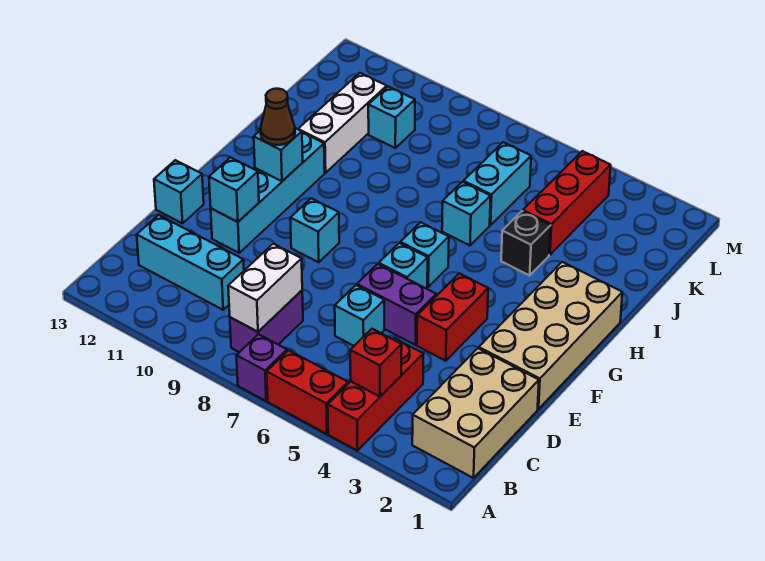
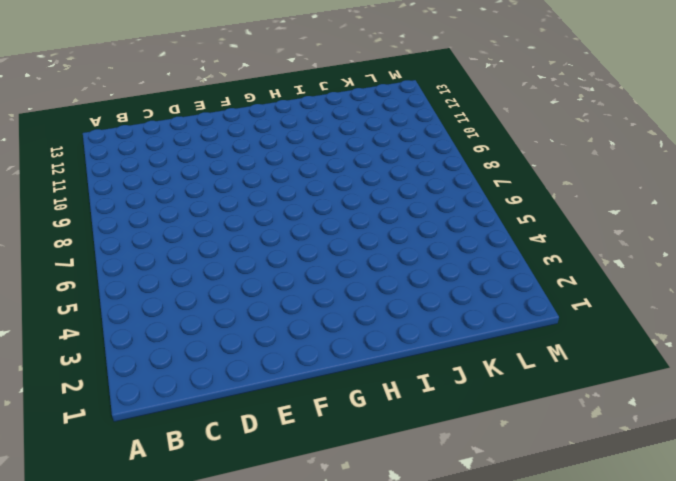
none -> red 1x3 brick [328,338,423,451]
none -> red 1x2 brick [267,350,348,434]
none -> purple 1x1 brick [236,334,287,401]

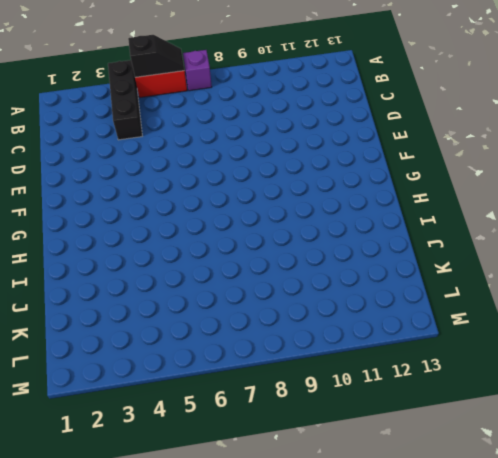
black 1x3 brick [108,60,142,140] -> red 1x3 brick [328,338,423,451]
black 1x2 slope [128,35,184,77] -> none
none -> tan 2x3 brick [412,348,539,478]
none -> purple 1x2 brick [230,291,303,352]
none -> cyan 1x3 brick [137,215,244,310]

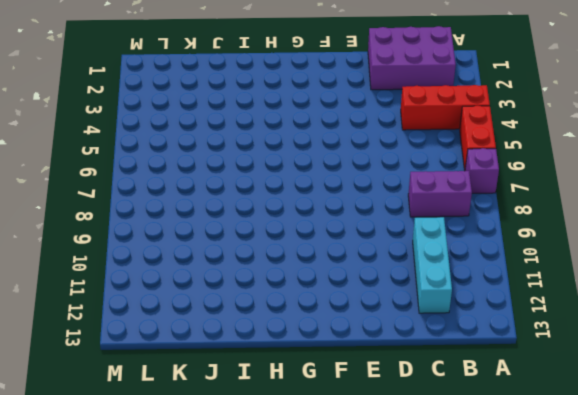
purple 2x3 brick [368,26,456,90] -> tan 2x3 brick [412,348,539,478]
none -> cyan 1x1 brick [335,285,384,346]
none -> tan 2x4 brick [479,262,622,409]
none -> red 1x2 brick [417,273,488,361]

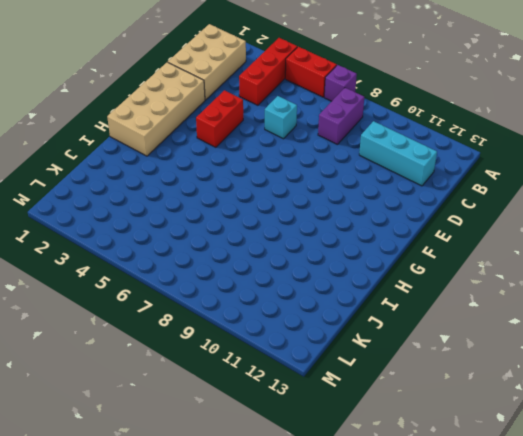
none -> purple 1x2 brick [357,264,436,345]
none -> cyan 1x4 brick [211,133,325,253]
none -> cyan 1x1 brick [154,160,204,223]

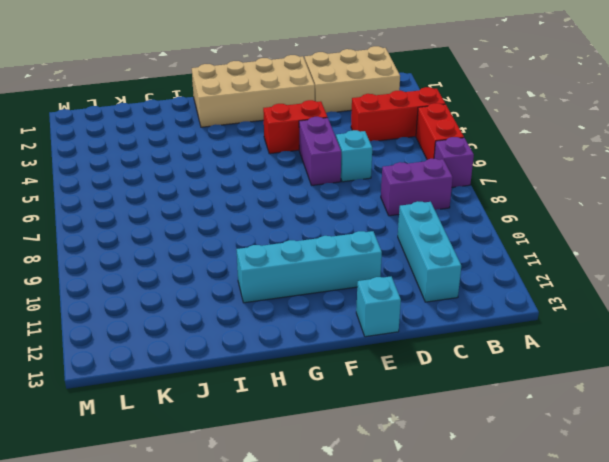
none -> cyan 1x1 brick [379,243,428,289]
none -> cyan 1x1 brick [290,198,339,262]
none -> cyan 1x1 brick [400,222,449,287]

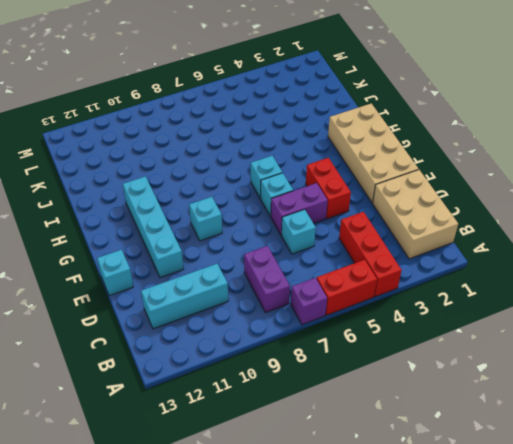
none -> black 1x1 brick [501,211,551,275]
none -> cyan 1x1 brick [442,182,491,245]
none -> white 1x3 brick [298,73,387,173]

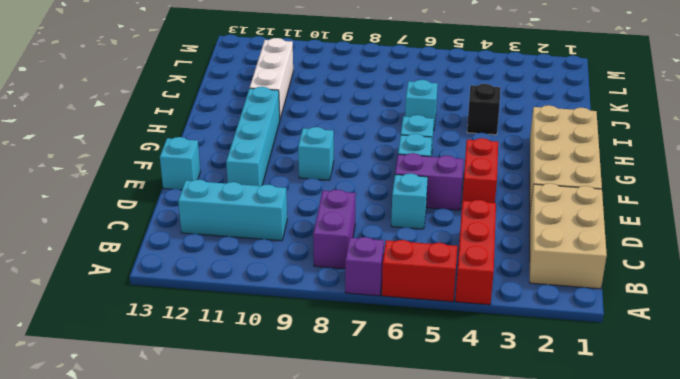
none -> red 1x3 brick [523,151,611,255]
none -> cyan 1x2 brick [463,142,531,225]
none -> cyan 1x1 brick [368,87,415,148]

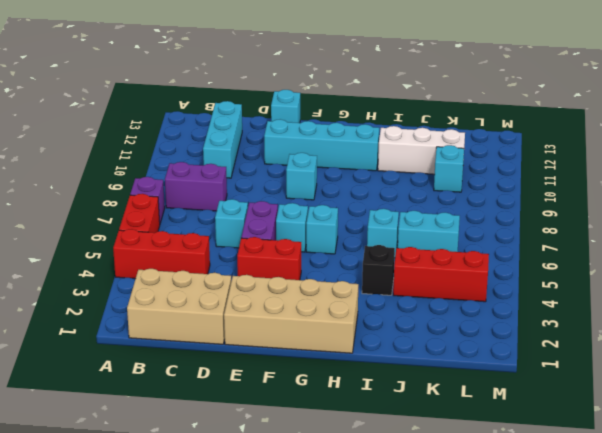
none -> red 1x1 brick [350,329,402,397]
none -> white 1x2 brick [228,244,302,332]
none -> cyan 1x1 brick [209,157,259,222]

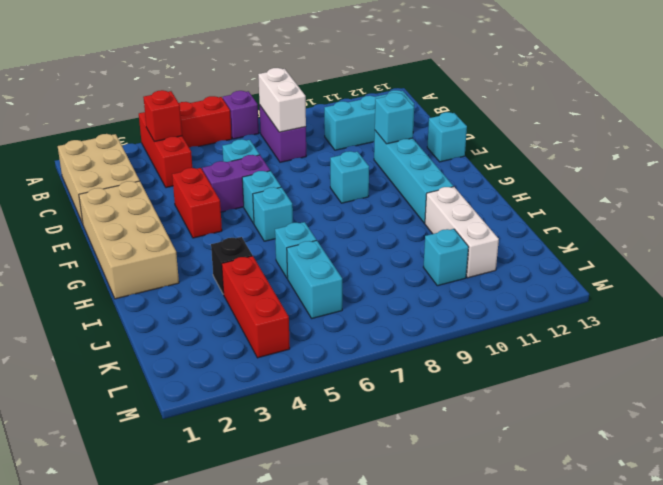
none -> cyan 1x1 brick [254,128,303,181]
none -> brown 1x1 cone [260,89,295,145]

